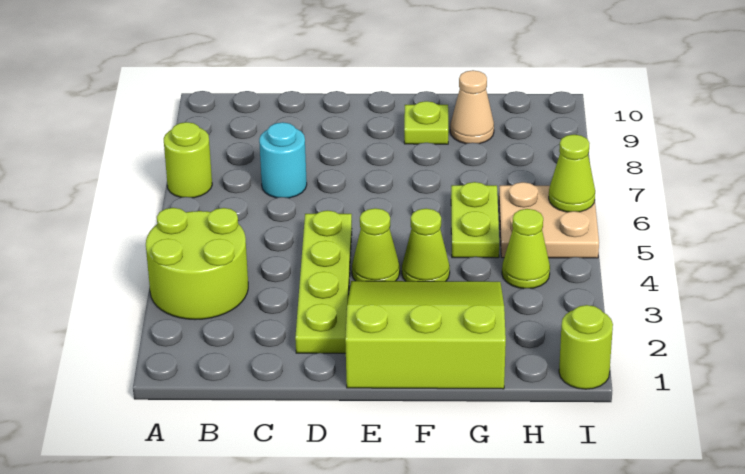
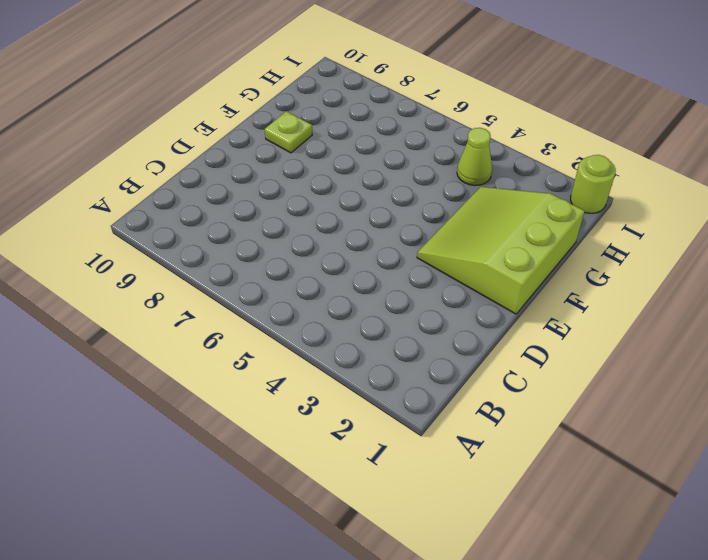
none -> lime 2x2 round brick [146,208,248,320]
none -> lime 1x1 round brick [164,122,212,198]
none -> cyan 1x1 round brick [259,122,307,198]

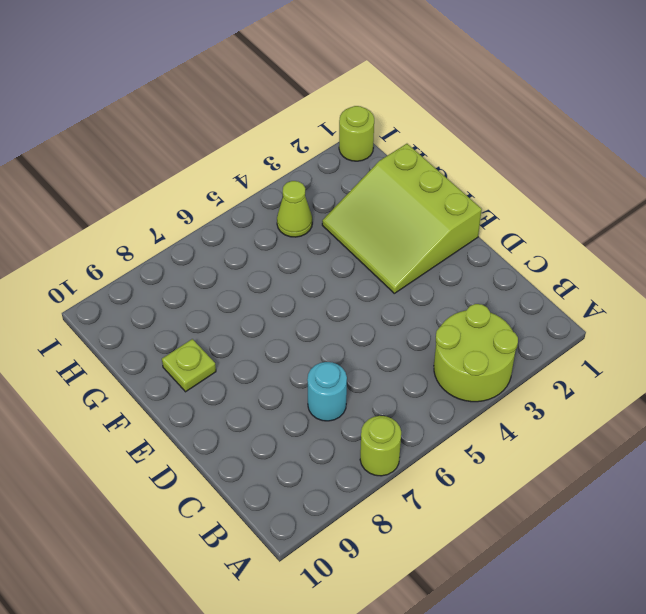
none -> lime 1x4 plate [295,210,352,353]
none -> lime 1x1 cone [352,208,400,281]
none -> lime 1x1 cone [402,209,450,281]

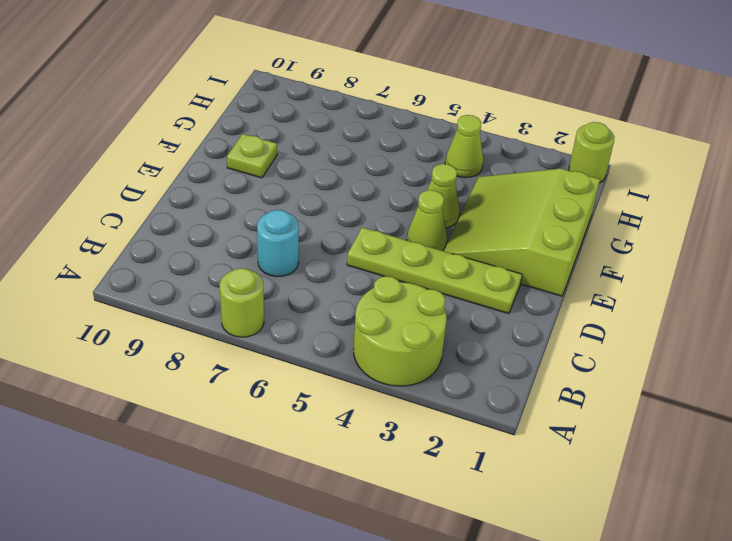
none -> lime 1x2 plate [451,182,499,258]
none -> tan 1x1 cone [450,70,494,144]
none -> tan 2x2 plate [499,182,599,258]

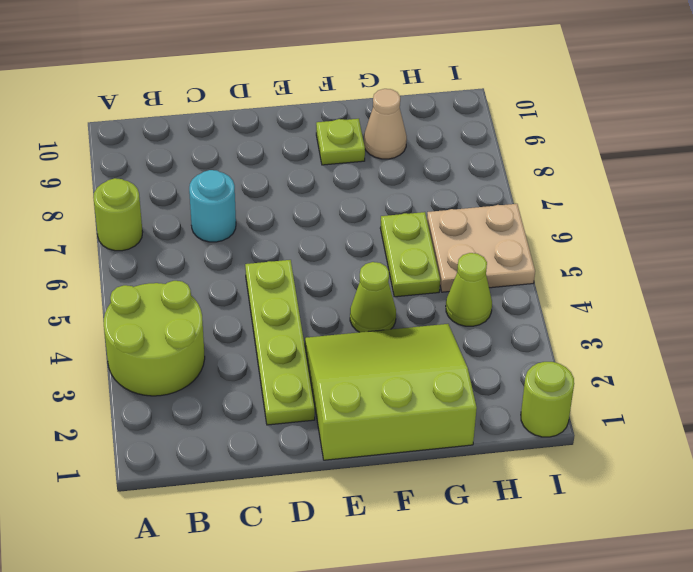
none -> lime 1x1 cone [352,208,400,281]
none -> lime 1x1 cone [549,135,595,212]

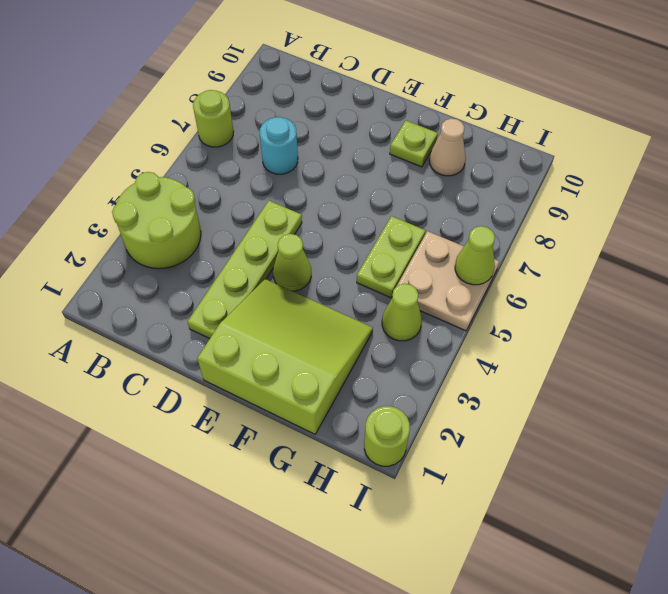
none -> lime 1x1 cone [402,209,450,281]

